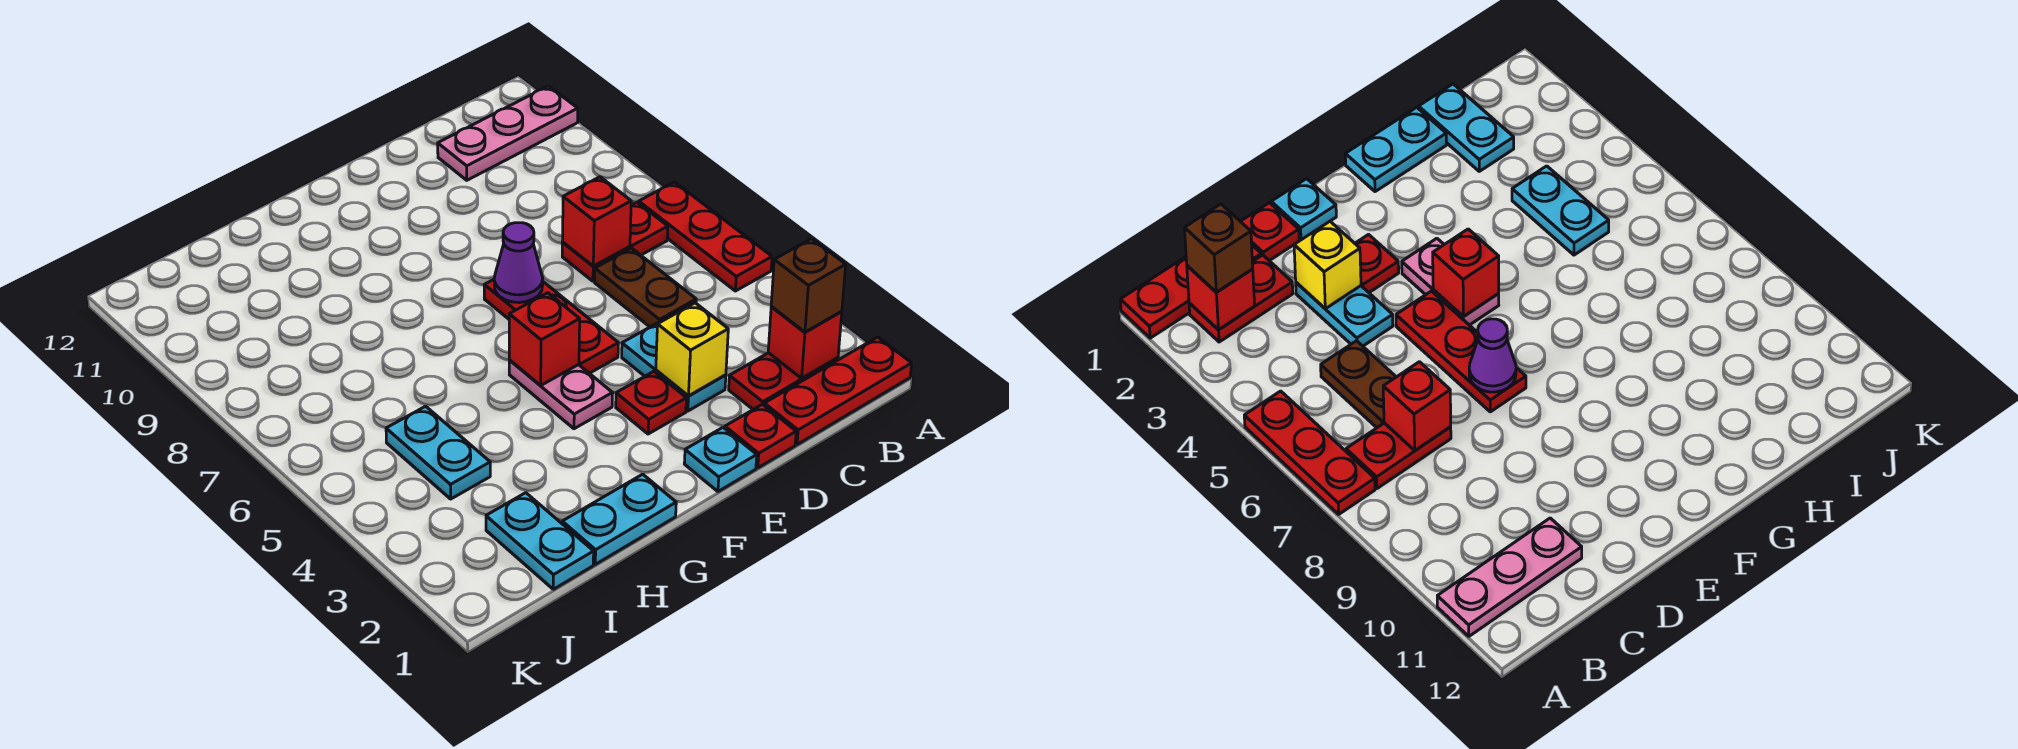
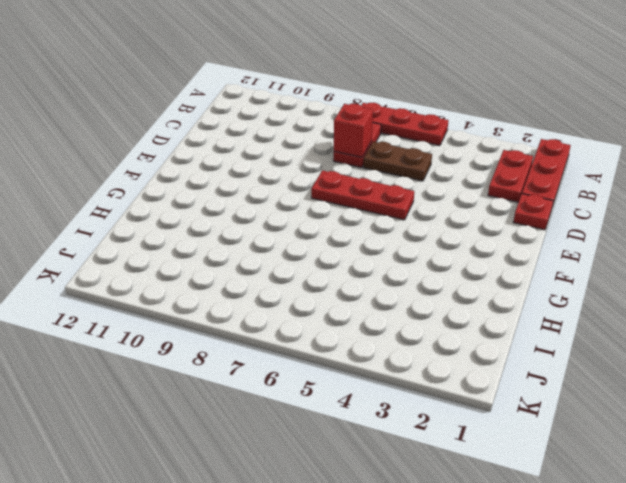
none -> pink 1x3 plate [438,86,578,180]
none -> cyan 1x2 plate [622,322,726,411]
none -> cyan 1x1 plate [684,428,757,491]

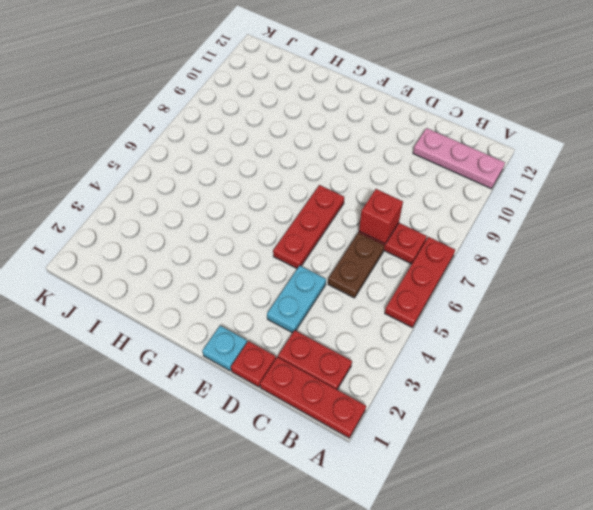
none -> red 1x1 plate [616,371,687,434]
none -> pink 1x2 plate [509,360,613,429]
none -> cyan 1x2 plate [562,474,676,564]

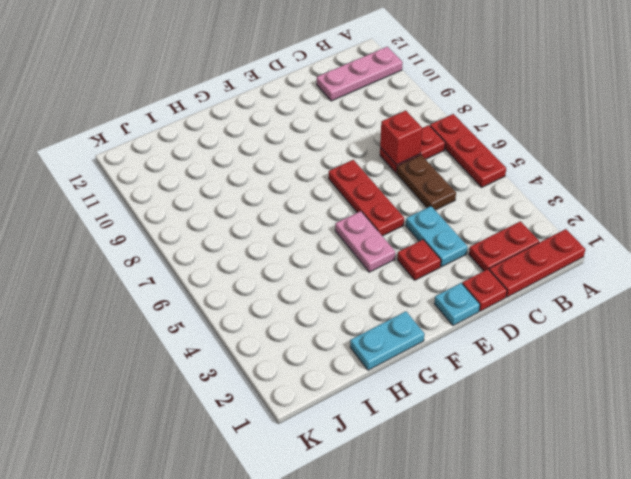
none -> cyan 1x2 plate [486,493,594,589]
none -> cyan 1x2 plate [386,406,490,499]
none -> red 1x1 brick [768,307,842,378]

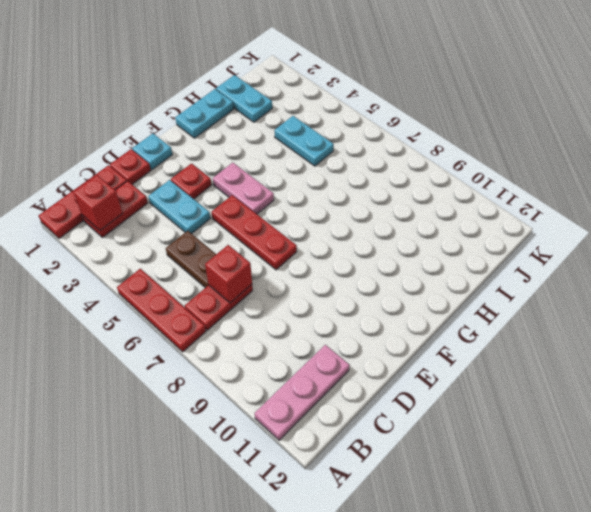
none -> yellow 1x1 brick [656,303,728,396]
none -> purple 1x1 cone [494,223,543,303]
none -> red 1x1 brick [509,293,580,386]

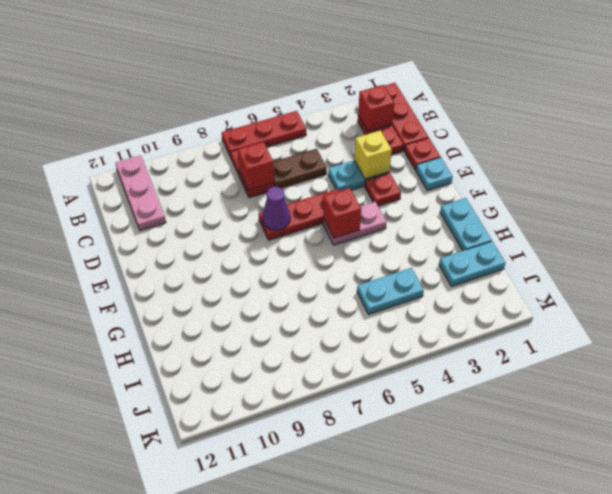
none -> brown 1x1 brick [771,239,846,332]

